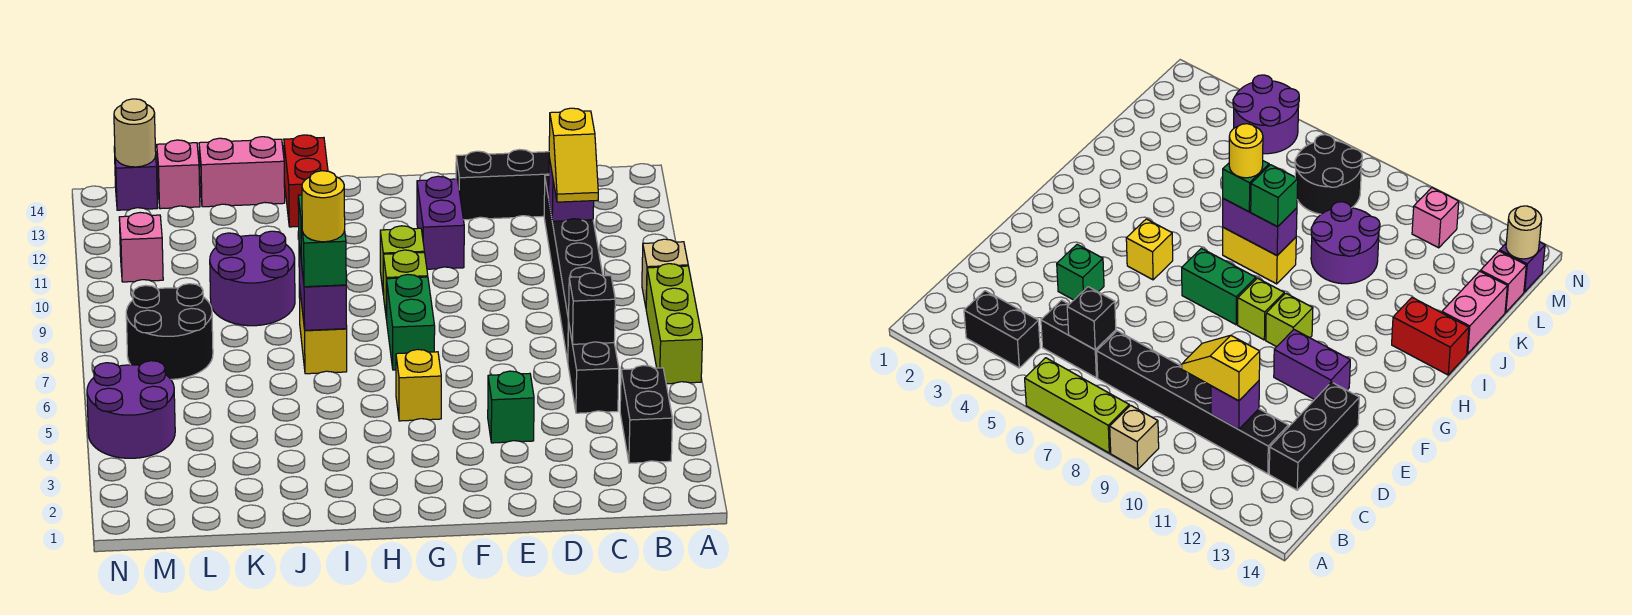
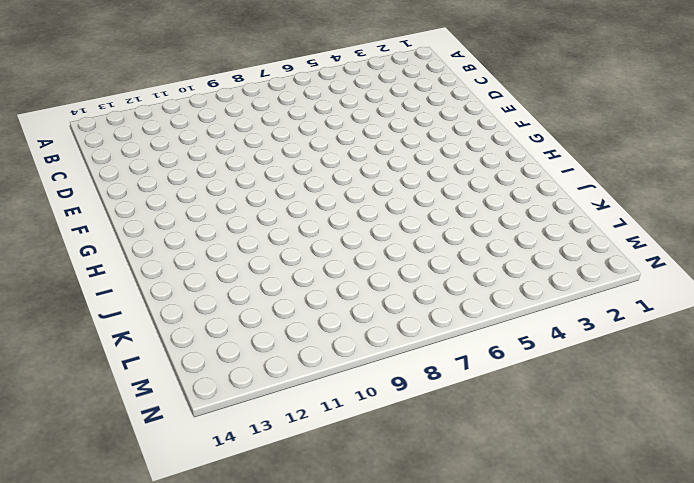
none -> lime 1x3 brick [646,264,702,384]
none -> tan 1x1 brick [642,239,688,306]
none -> black 1x2 brick [620,365,672,463]

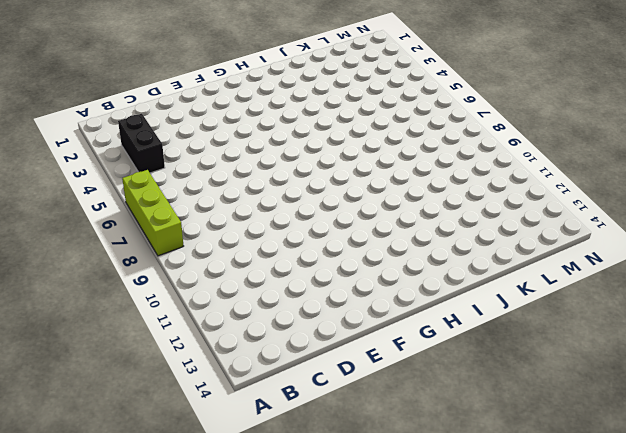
none -> tan 1x1 brick [642,239,688,306]
none -> black 1x2 brick [568,325,619,413]
none -> black 1x6 brick [544,175,603,361]

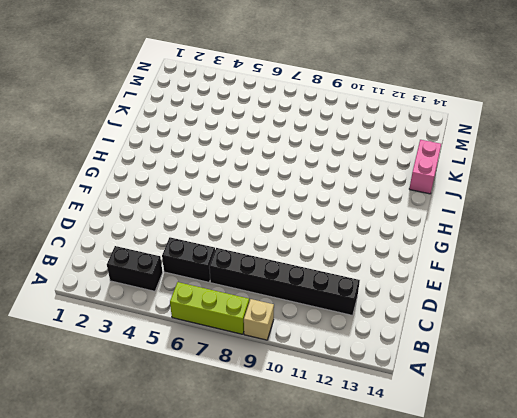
none -> black 1x3 brick [456,150,549,220]
none -> green 1x1 brick [488,371,534,443]
none -> purple 1x2 brick [417,176,464,269]

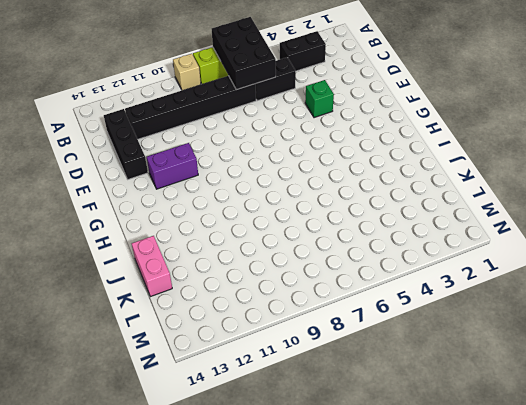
black 2x3 brick [212,17,276,90] -> black 1x1 brick [568,273,615,344]
none -> yellow 1x1 brick [396,349,441,421]
none -> green 1x2 brick [387,275,435,370]
none -> lime 1x1 brick [383,250,428,320]

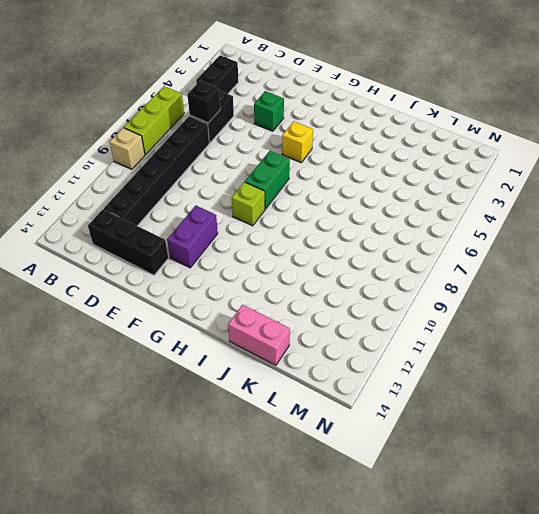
none -> lime 1x1 brick [380,226,424,295]
none -> yellow 1x2 brick [299,284,347,374]
none -> red 1x2 brick [284,135,328,227]

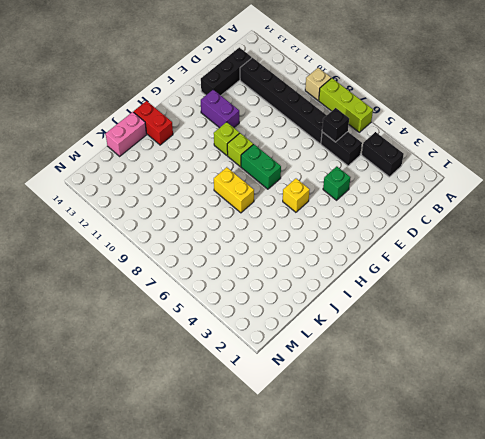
none -> purple 2x2 round brick [210,231,295,326]
none -> black 2x2 round brick [126,284,213,379]
none -> pink 1x1 brick [157,140,200,209]

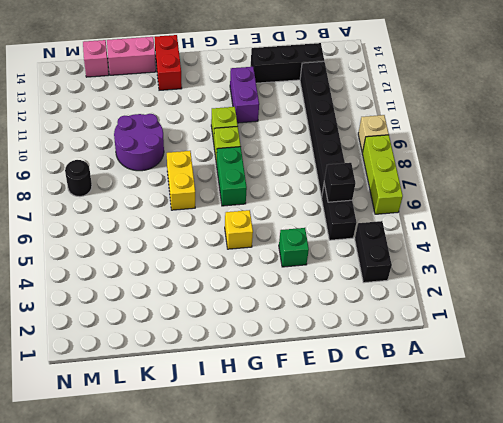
black 1x1 round brick [65,160,92,197] -> black 2x2 round brick [126,284,213,379]
none -> purple 2x2 round brick [87,361,175,458]
none -> pink 1x1 brick [119,213,163,282]
none -> purple 1x1 brick [114,146,157,210]

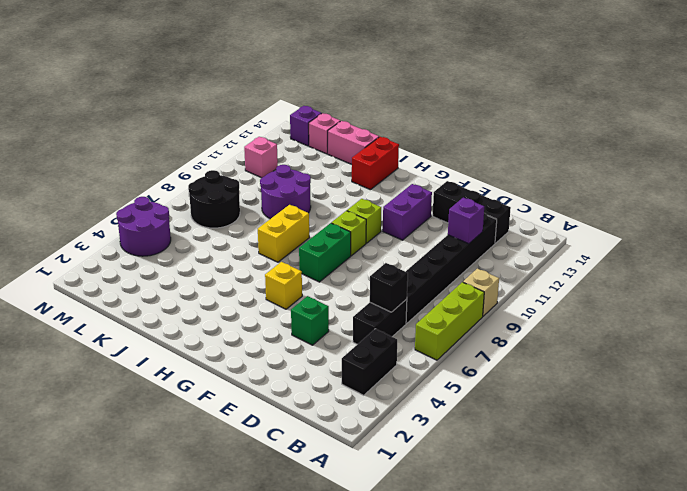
none -> purple 1x2 brick [299,245,347,330]
none -> tan 1x1 round brick [114,99,156,167]
none -> yellow 1x2 slope [549,108,598,202]

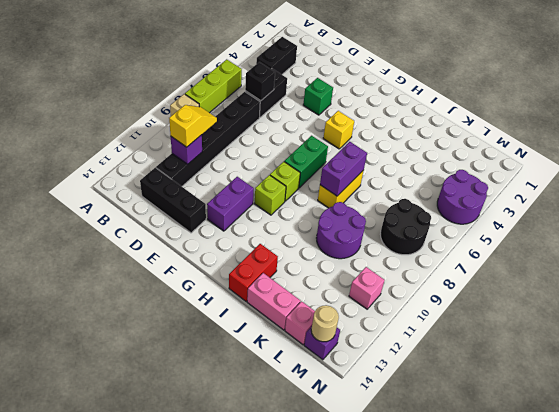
none -> green 1x1 brick [301,219,346,287]
none -> green 1x1 brick [1251,165,1298,227]
none -> yellow 1x1 round brick [302,171,345,242]

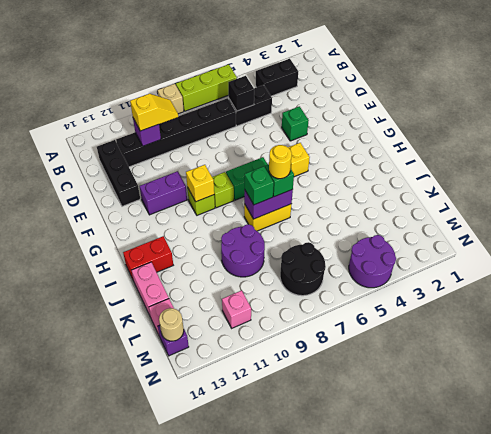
yellow 1x1 brick [186,165,214,202] -> none

